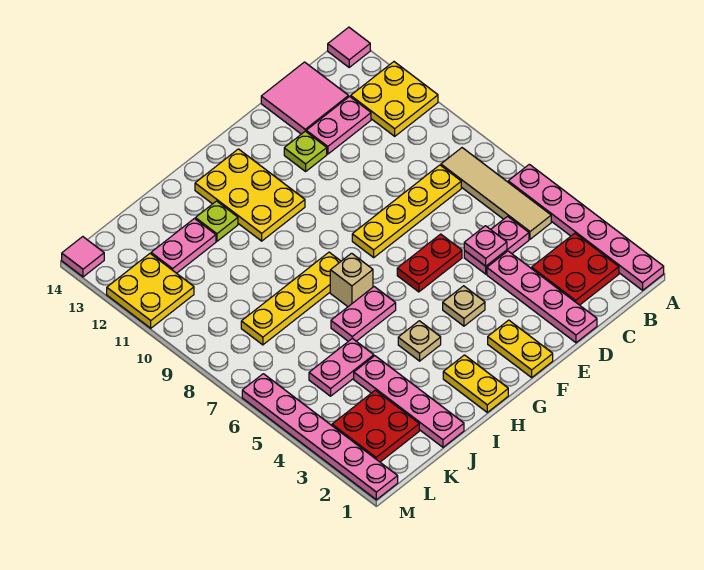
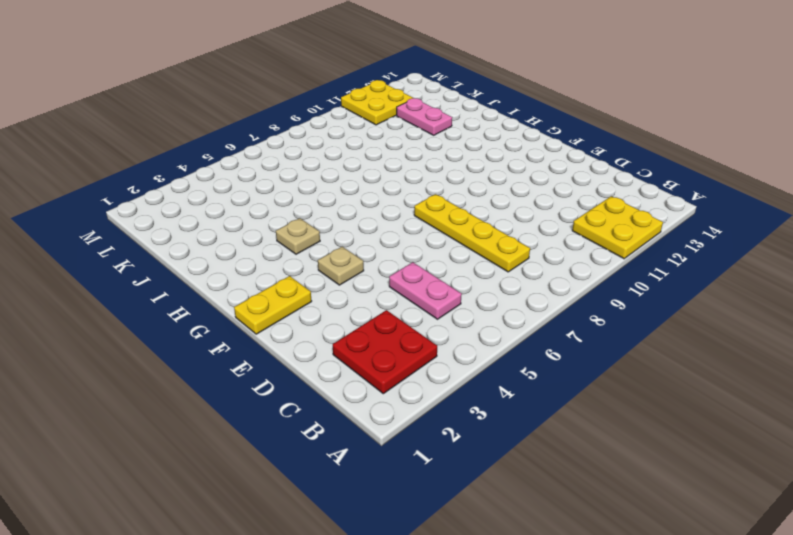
none -> pink 1x6 plate [508,164,664,290]
none -> pink 1x1 tile [328,27,370,67]
none -> tan 1x4 tile [441,148,551,239]

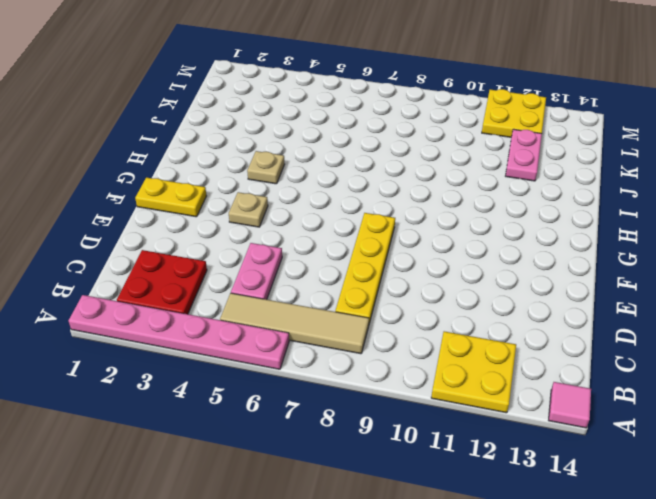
none -> pink 1x2 plate [306,96,371,154]
none -> pink 2x2 tile [261,62,349,134]
none -> pink 1x4 plate [487,251,597,343]

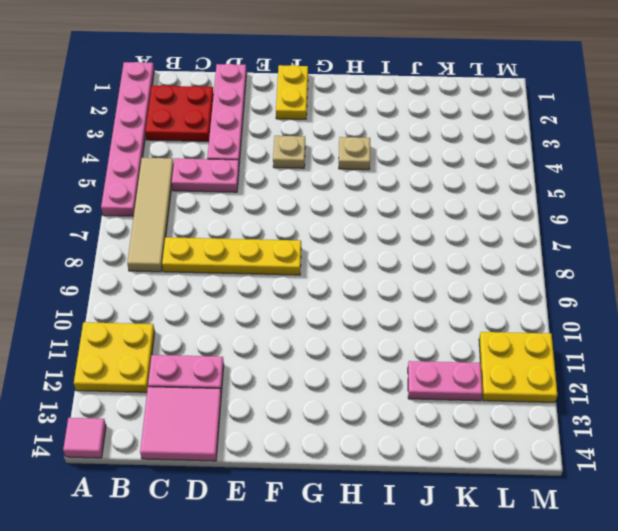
none -> red 1x2 plate [397,234,462,292]
none -> lime 1x1 plate [284,131,327,171]
none -> yellow 2x3 plate [195,149,305,241]

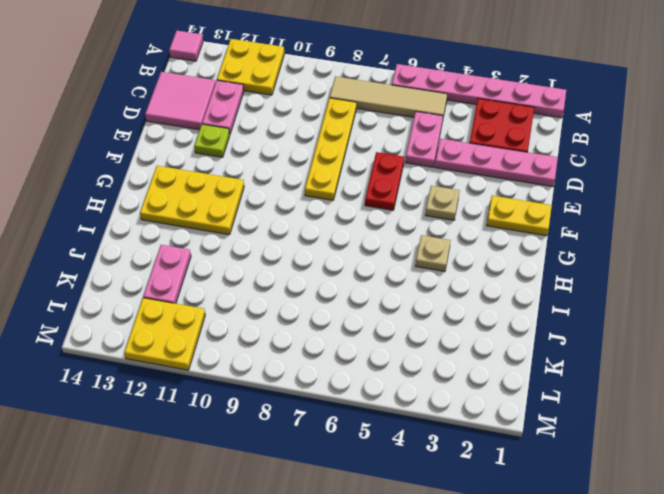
none -> yellow 1x2 plate [443,355,508,412]
none -> pink 1x2 plate [331,287,396,341]
none -> tan 1x1 brick [330,253,373,307]

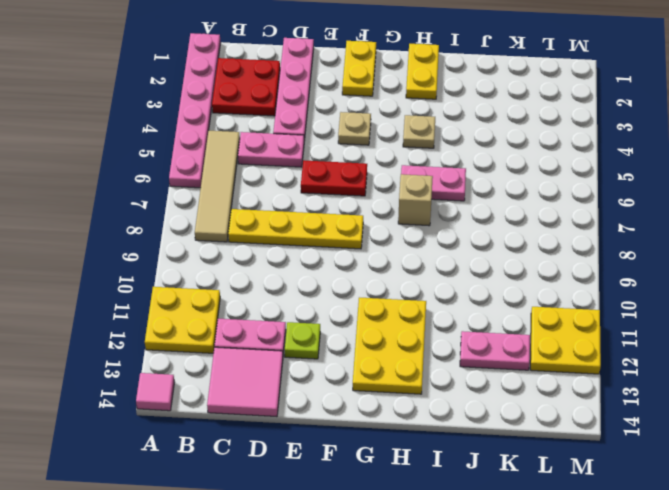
none -> yellow 1x4 plate [241,252,341,345]
none -> lime 1x1 plate [195,201,238,241]
none -> pink 1x4 plate [354,356,464,447]

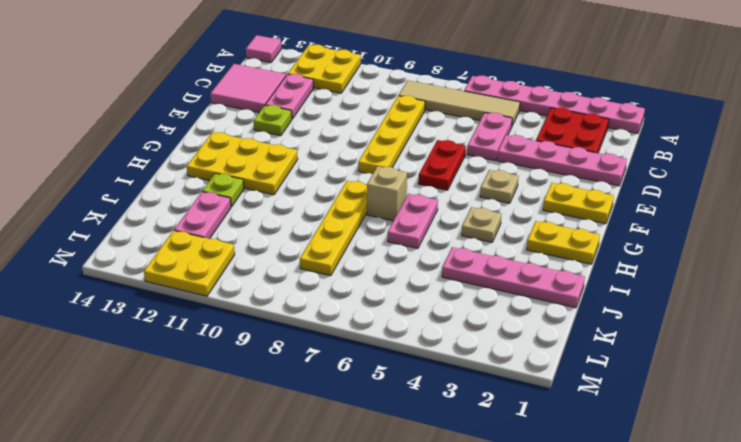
none -> pink 1x2 plate [309,338,374,396]
none -> red 2x2 plate [332,390,419,462]
none -> pink 1x6 plate [242,374,398,500]

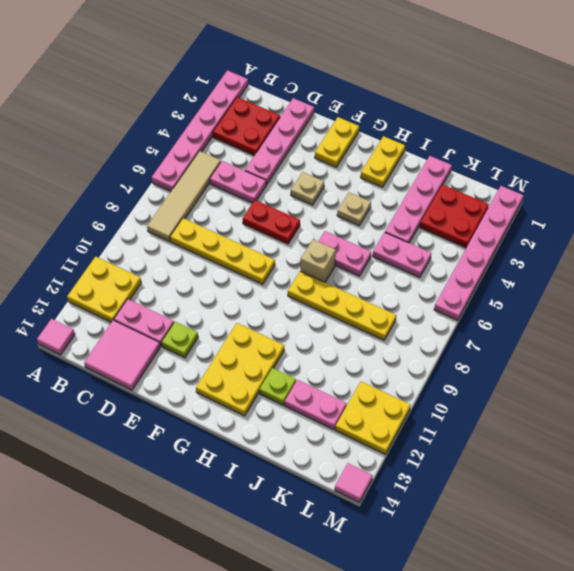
none -> pink 1x1 plate [464,226,507,266]

